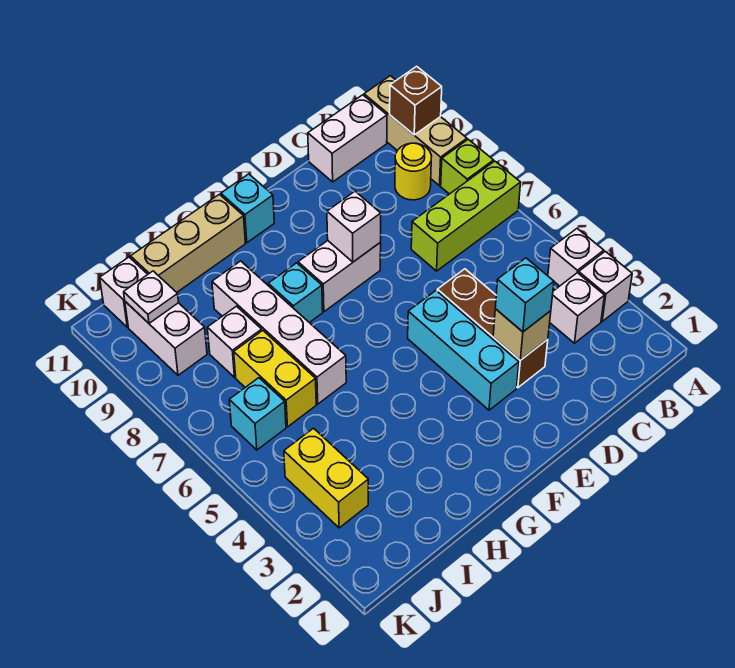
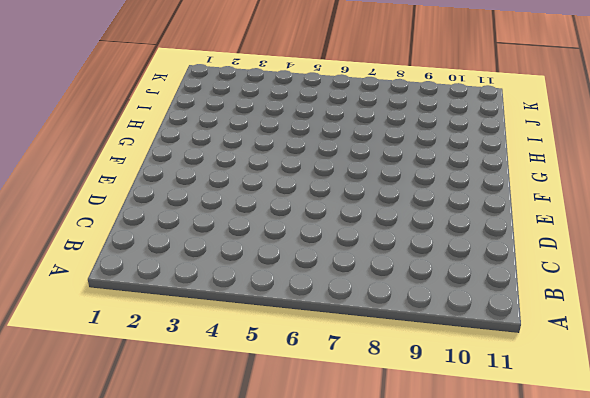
none -> white 1x1 brick [579,251,632,321]
none -> white 1x1 brick [548,229,604,286]
none -> lime 1x3 brick [411,161,521,271]

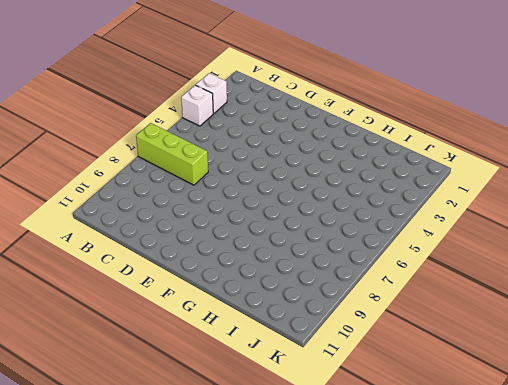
none -> lime 1x1 brick [441,139,494,194]
none -> tan 1x3 brick [364,76,467,186]
none -> white 1x1 brick [550,273,604,343]

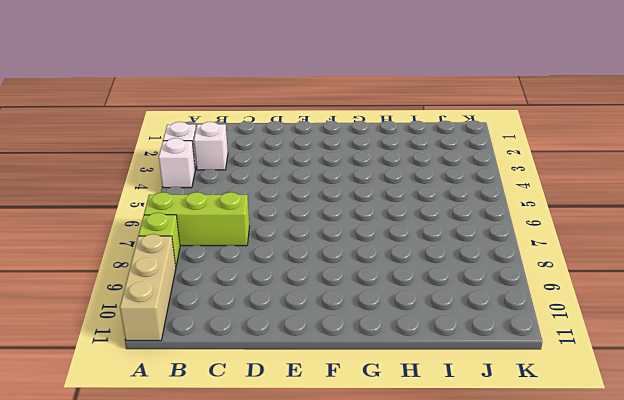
none -> yellow 1x1 round brick [395,143,432,200]
none -> white 1x2 brick [308,95,387,182]
none -> brown 1x3 brick [437,269,548,388]

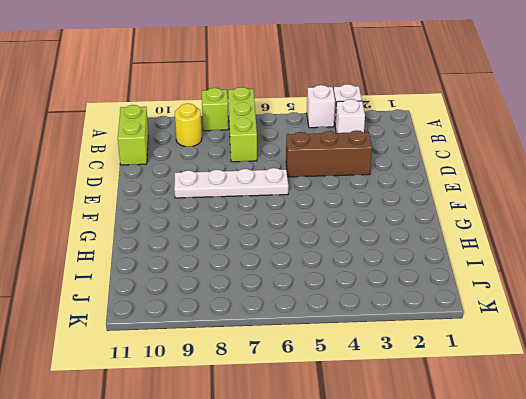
lime 1x2 brick [118,105,148,165] -> white 1x2 brick [308,95,387,182]
white 1x4 plate [174,168,288,198] -> white 1x2 brick [298,241,381,312]
none -> tan 1x3 brick [364,76,467,186]
none -> cyan 1x3 brick [408,291,519,410]
none -> cyan 1x1 brick [221,174,274,243]

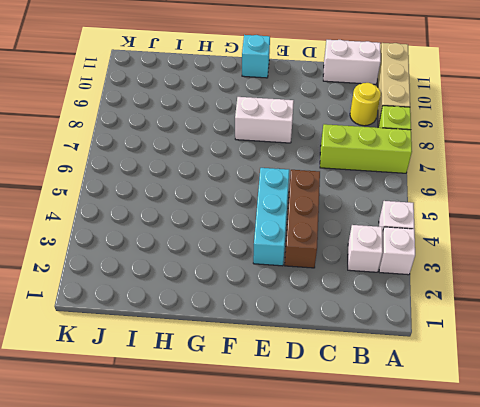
none -> cyan 1x1 brick [268,263,323,323]
none -> tan 1x3 brick [131,194,245,292]
none -> white 1x4 brick [212,261,346,404]

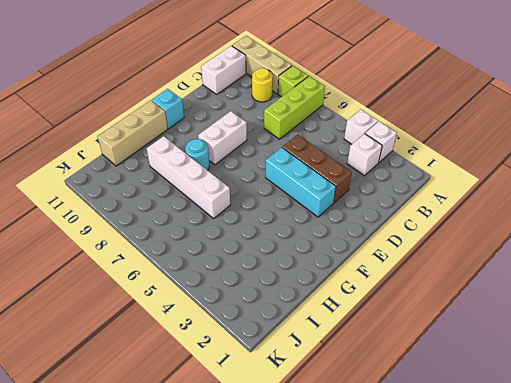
cyan 1x1 round brick [185,139,209,170] -> cyan 1x1 brick [268,263,323,323]
none -> yellow 1x2 brick [234,331,316,427]
none -> white 1x1 brick [207,306,262,377]
none -> yellow 1x2 brick [284,428,368,528]

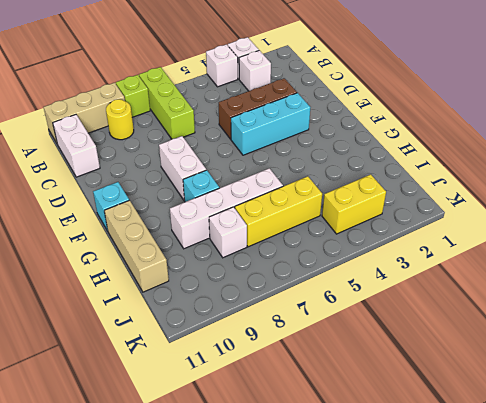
yellow 1x3 brick [235,176,322,247] -> yellow 1x2 brick [234,331,316,427]
none -> cyan 1x1 brick [229,378,286,450]
none -> white 1x2 brick [125,302,207,375]
none -> white 1x1 brick [100,257,148,327]

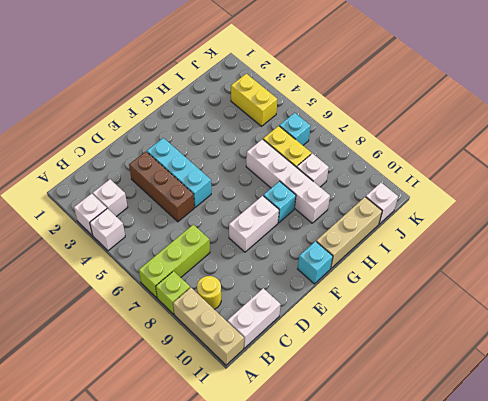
none -> white 1x2 brick [125,302,207,375]
none -> brown 1x1 brick [390,66,442,135]
none -> tan 1x1 brick [493,309,551,360]

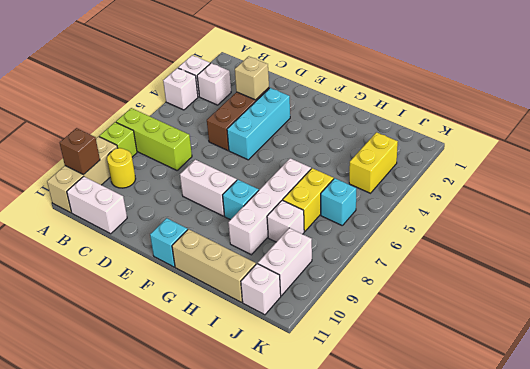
none -> white 1x1 brick [327,191,381,262]
none -> white 1x1 plate [124,271,179,323]
none -> cyan 1x1 brick [495,258,554,332]

